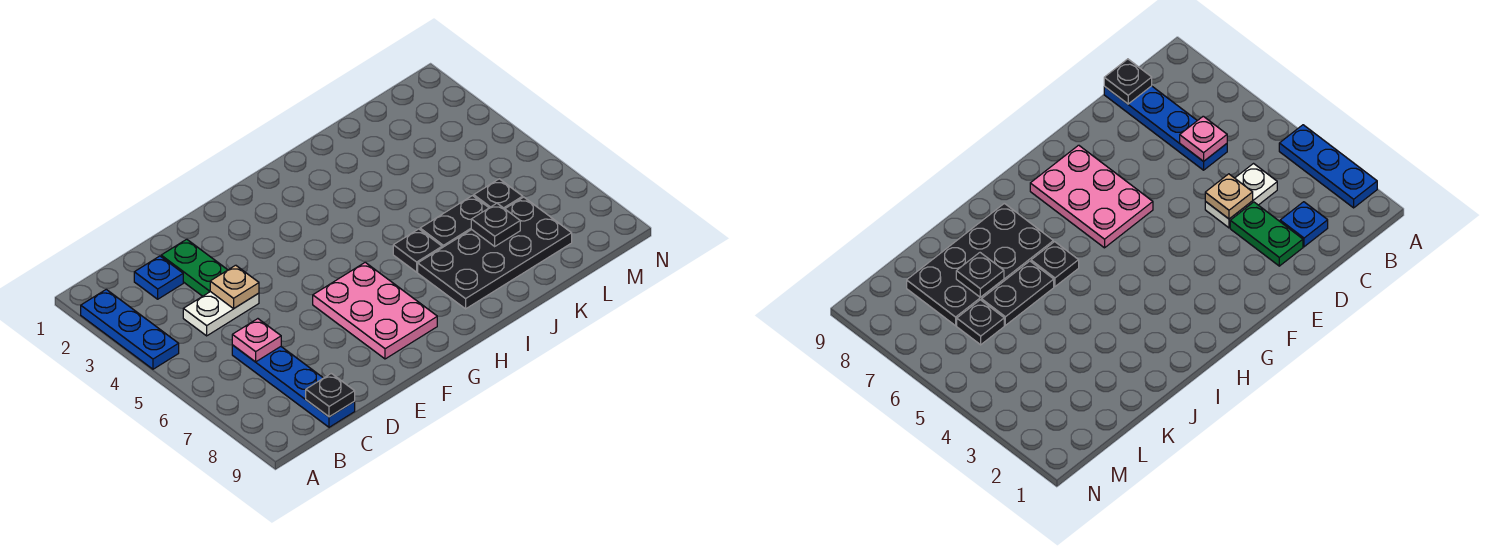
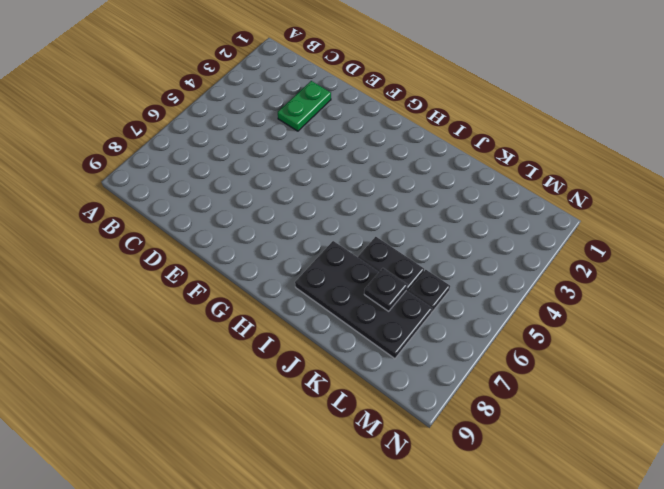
none -> blue 1x3 plate [81,289,179,369]
none -> blue 1x1 plate [134,256,183,299]
none -> white 1x2 plate [183,292,259,336]

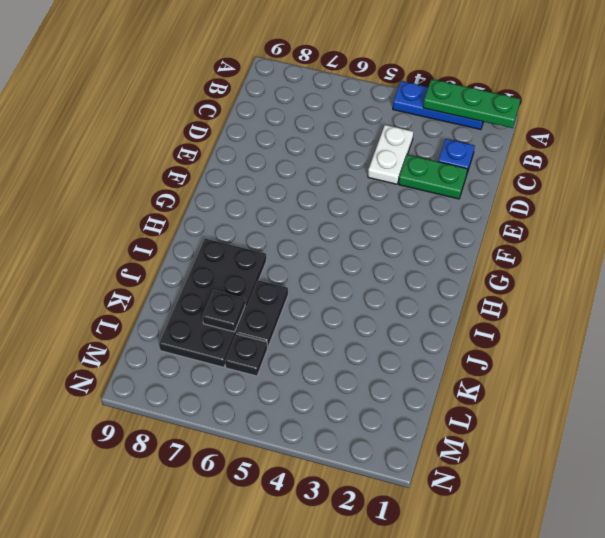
green 1x3 plate [423,79,520,128] -> none
none -> blue 1x4 plate [232,345,355,427]
none -> pink 2x3 plate [313,262,437,359]
none -> black 1x1 plate [393,229,442,272]

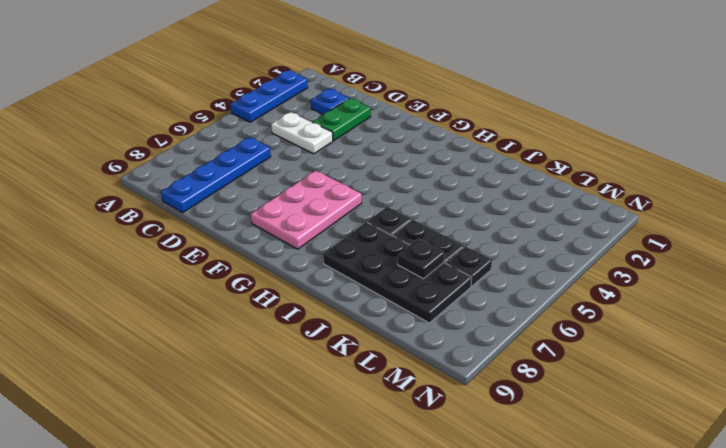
none -> pink 1x1 plate [232,319,281,362]
none -> black 1x1 plate [306,373,355,417]
none -> tan 1x1 plate [210,265,259,309]

